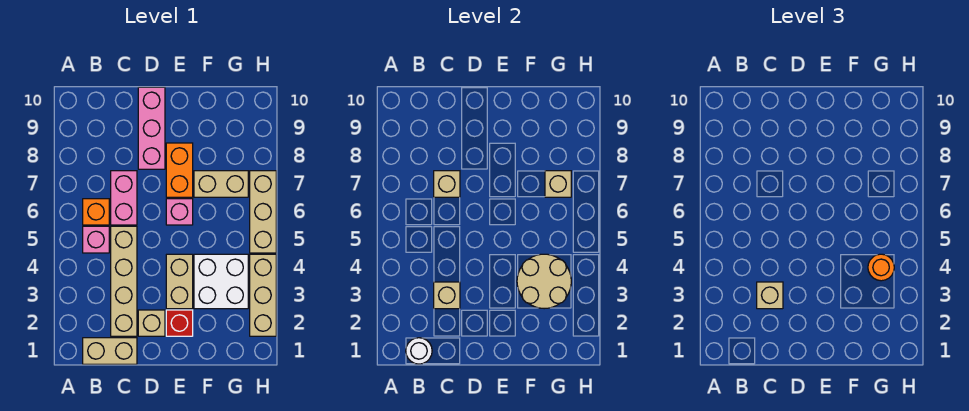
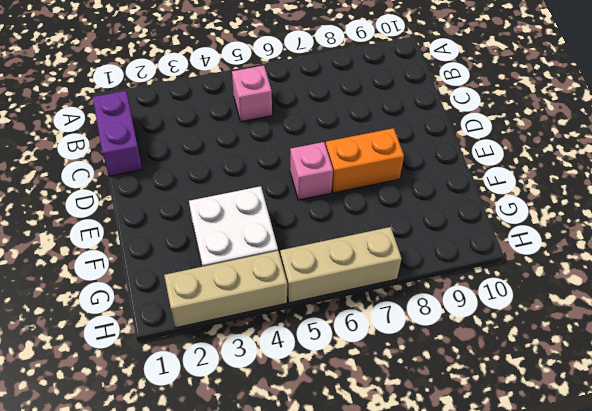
purple 1x2 brick [93,91,142,176] -> tan 1x2 brick [83,338,137,364]
none -> orange 1x1 brick [83,199,109,225]
none -> tan 1x4 brick [111,226,137,336]
none -> pink 1x2 brick [111,171,137,225]

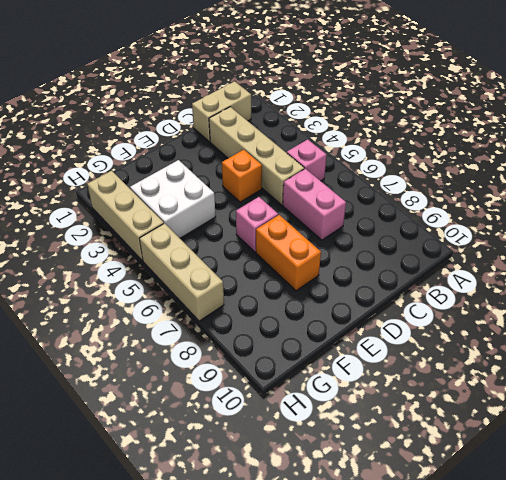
orange 1x1 brick [222,150,262,202] -> orange 1x1 brick moved to [83,199,109,225]
none -> tan 1x1 brick [138,310,165,336]
none -> pink 1x3 brick [138,87,165,169]
none -> red 1x1 brick [166,310,193,336]

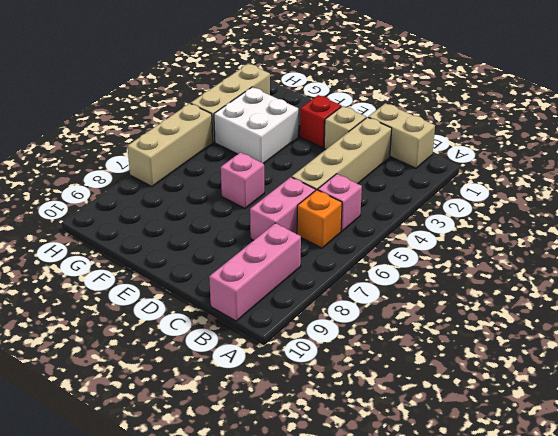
pink 1x3 brick [209,223,301,321] -> pink 1x3 brick moved to [138,87,165,169]
none -> tan 1x2 brick [166,254,193,309]
none -> orange 1x2 brick [166,143,193,197]
none -> tan 1x2 brick [194,171,248,197]

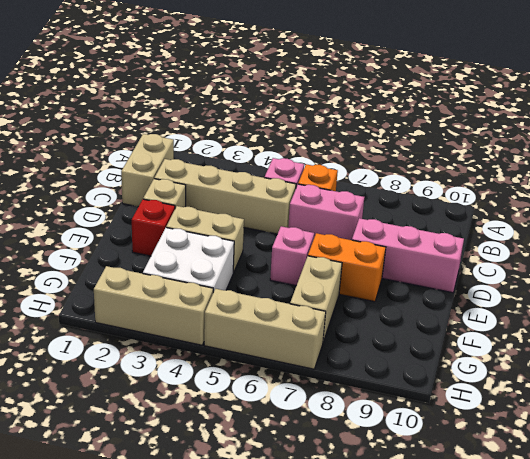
none -> white 1x1 round brick [406,338,432,364]
none -> tan 1x1 brick [434,282,460,309]
none -> tan 1x1 brick [434,171,460,197]

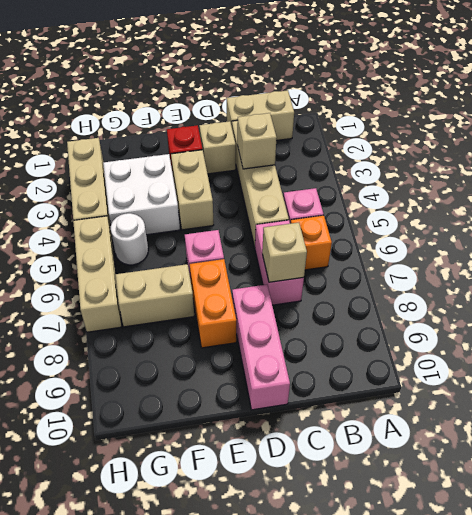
white 1x1 round brick [111,213,148,265] -> white 1x1 round brick moved to [406,338,432,364]
none -> tan 2x2 round brick [517,254,571,309]
none -> tan 1x1 brick [545,171,571,197]
none -> tan 1x1 brick [757,282,783,309]

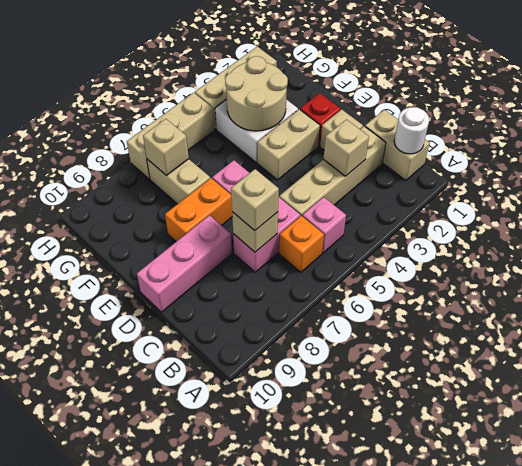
tan 1x1 brick [231,169,279,231] -> tan 1x1 brick moved to [757,282,783,309]
none -> orange 1x1 round brick [868,254,894,281]

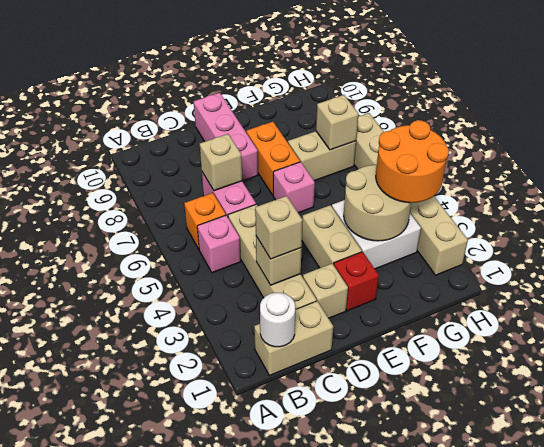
orange 2x2 round brick [376,120,449,203] -> orange 1x1 round brick [868,254,894,281]

